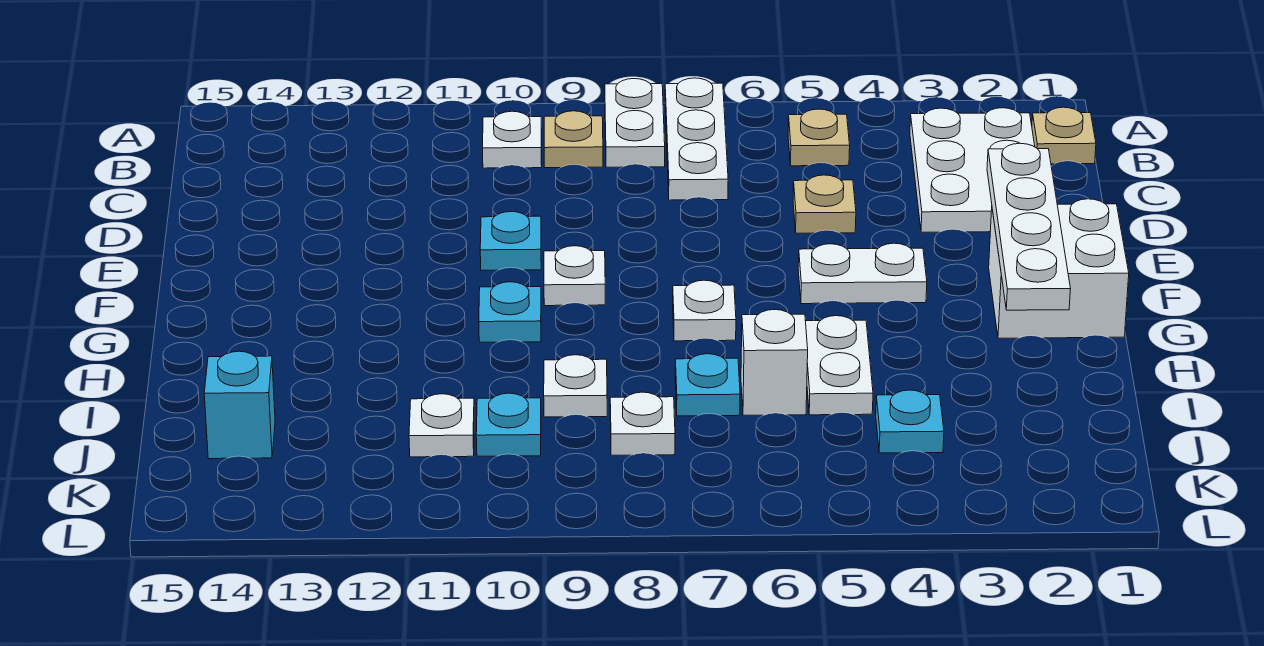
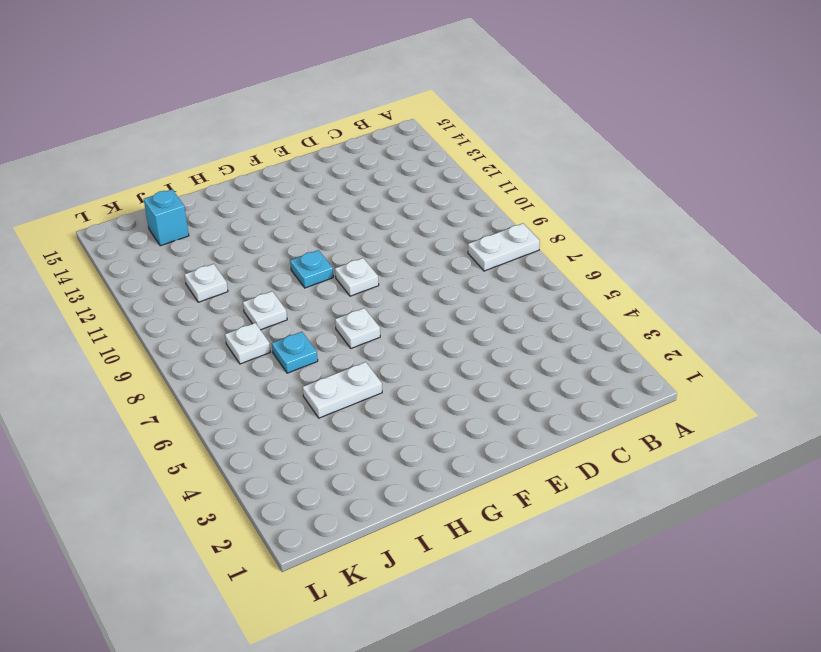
none -> white 1x3 plate [665,78,728,200]
none -> tan 1x1 plate [1032,107,1096,164]
none -> white 2x3 plate [910,108,1035,232]

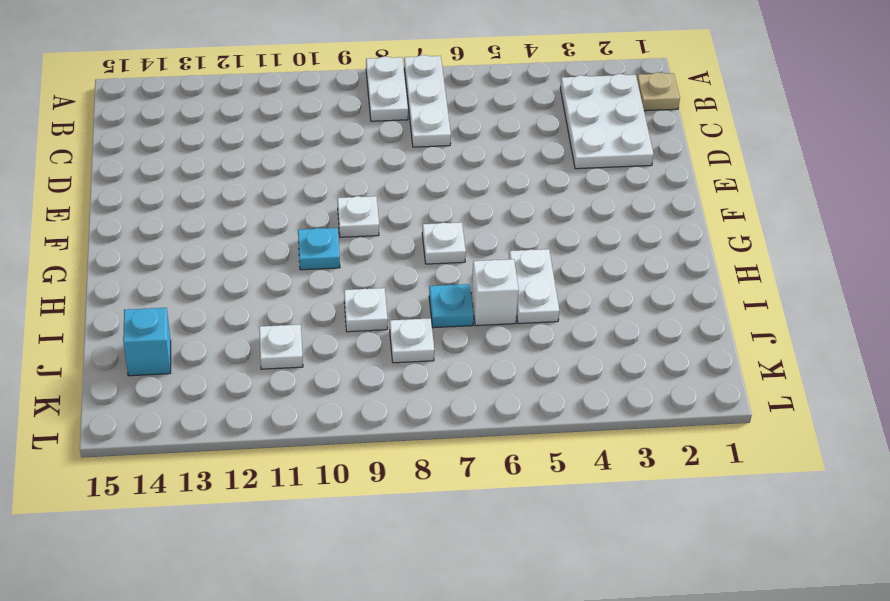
none -> tan 1x1 plate [788,109,850,166]
none -> tan 1x1 plate [544,111,603,168]
none -> white 1x1 plate [483,111,542,168]

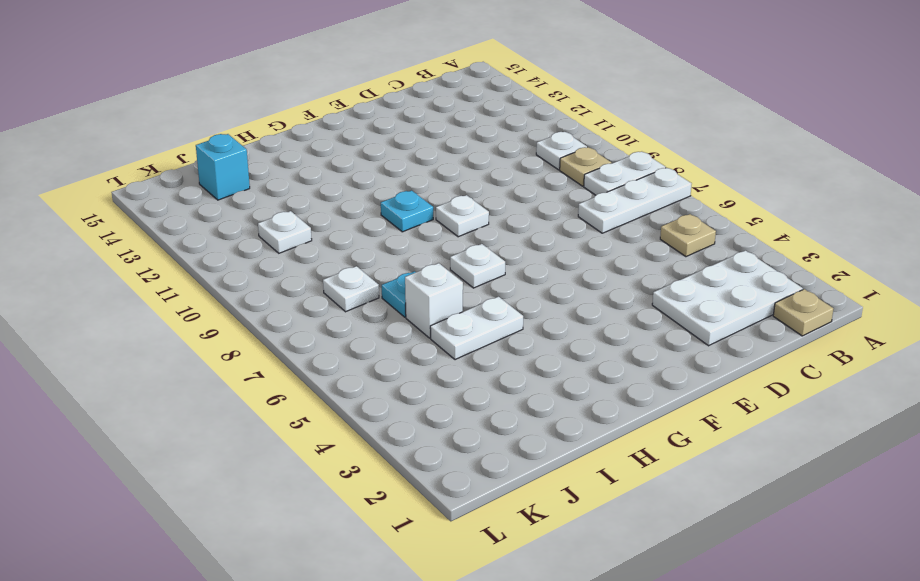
none -> tan 1x1 plate [793,175,856,233]
none -> cyan 1x1 plate [480,212,541,270]
none -> white 2x2 brick [989,199,1129,338]

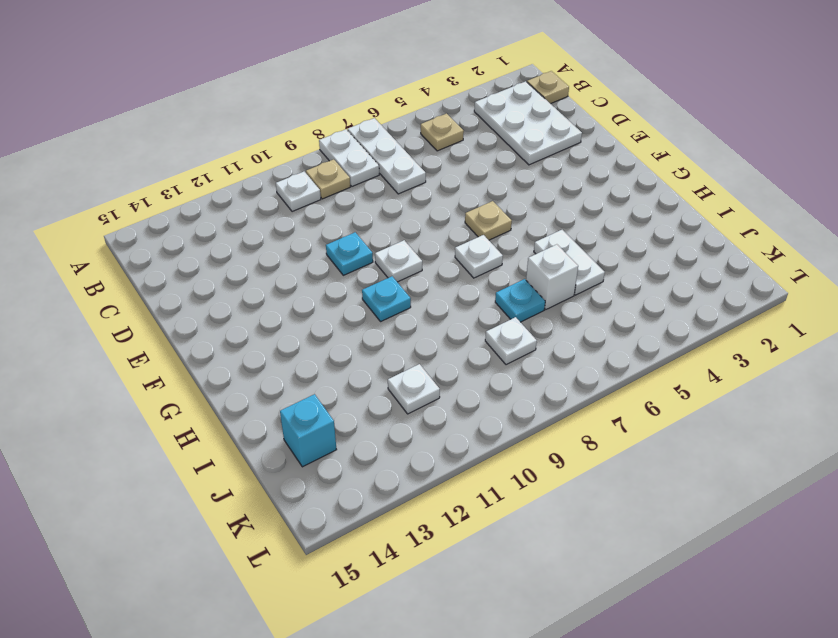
tan 1x1 plate [465,201,512,240] -> tan 1x1 plate moved to [793,175,856,233]
none -> white 2x2 brick [989,199,1129,338]
none -> white 1x2 plate [798,243,927,304]
none -> white 1x1 plate [544,355,607,417]

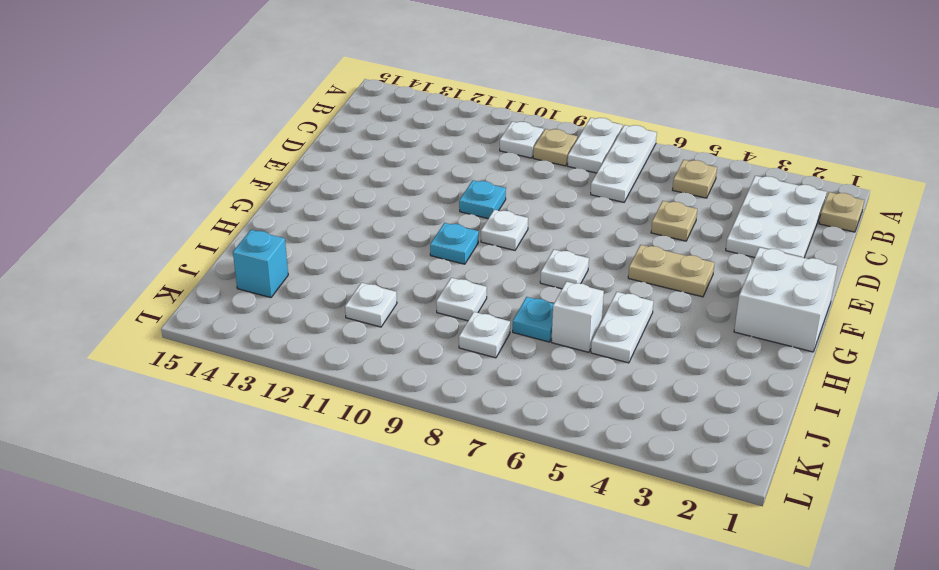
tan 1x2 plate [628,245,714,297] -> white 1x2 plate [798,243,927,304]
none -> cyan 1x1 plate [876,390,944,453]
none -> cyan 1x1 plate [476,393,541,456]
none -> white 1x4 plate [987,143,1070,310]

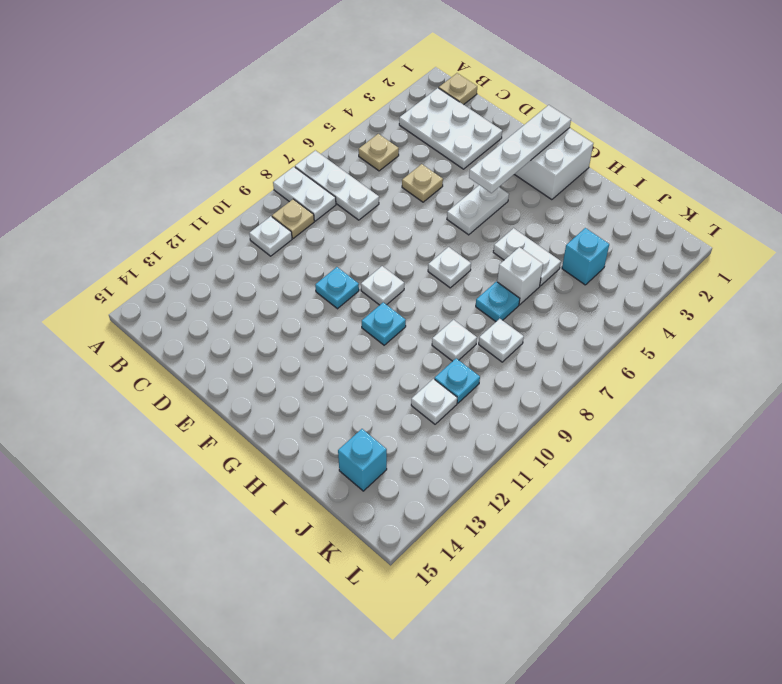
white 1x4 plate [469,105,571,193] -> white 1x4 plate turned to [987,143,1070,310]
cyan 1x1 brick [562,228,609,285] -> cyan 1x1 plate [876,390,944,453]

